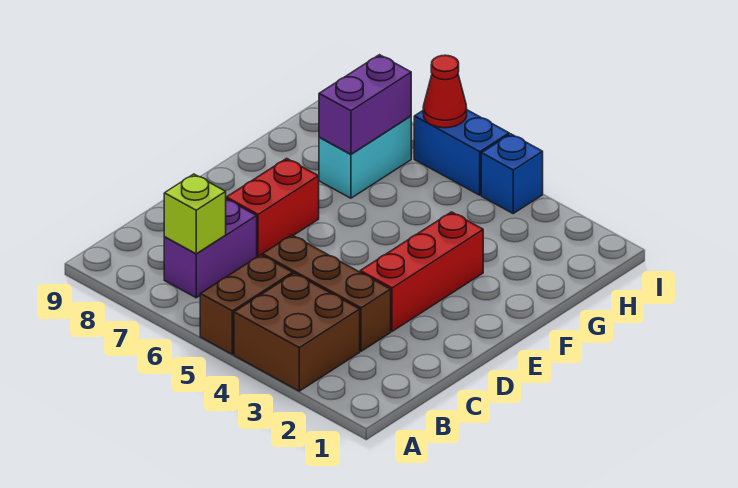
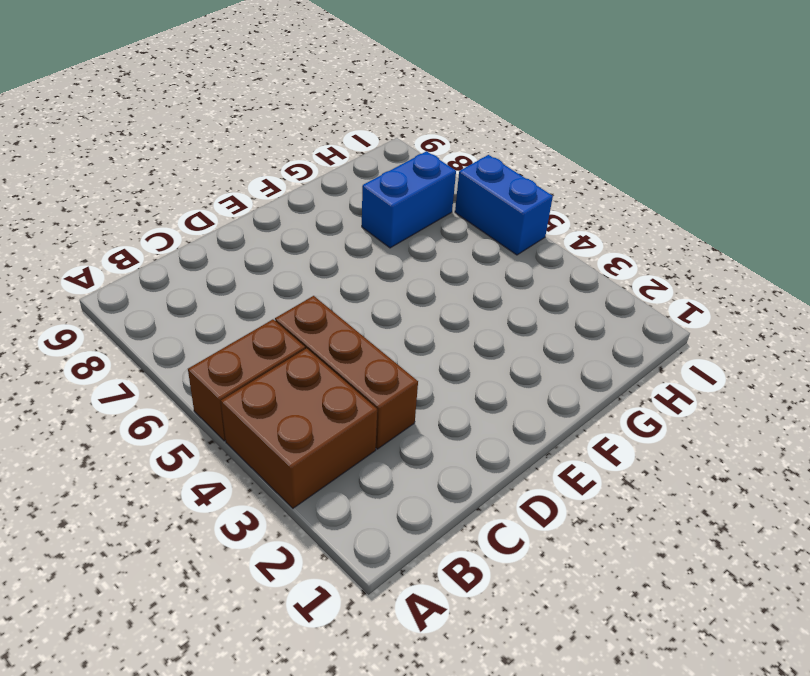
blue 1x2 brick [362,151,456,248] -> cyan 1x2 brick [319,116,411,198]
none -> purple 1x2 brick [164,199,257,298]
none -> red 1x3 brick [360,212,483,331]
none -> red 1x2 brick [226,158,319,257]

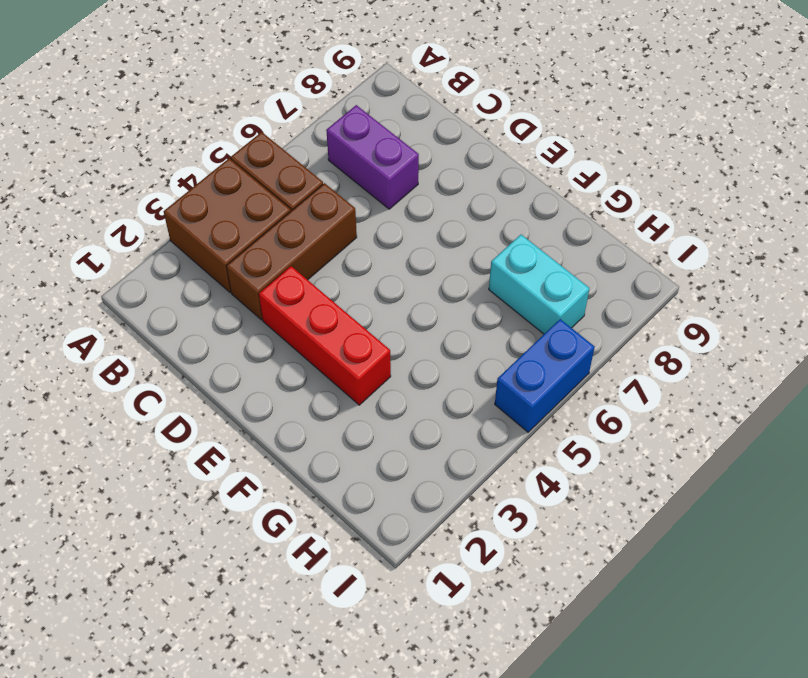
none -> red 1x2 brick [226,158,319,257]
none -> blue 1x1 brick [481,134,543,213]
none -> lime 1x1 brick [164,174,226,254]

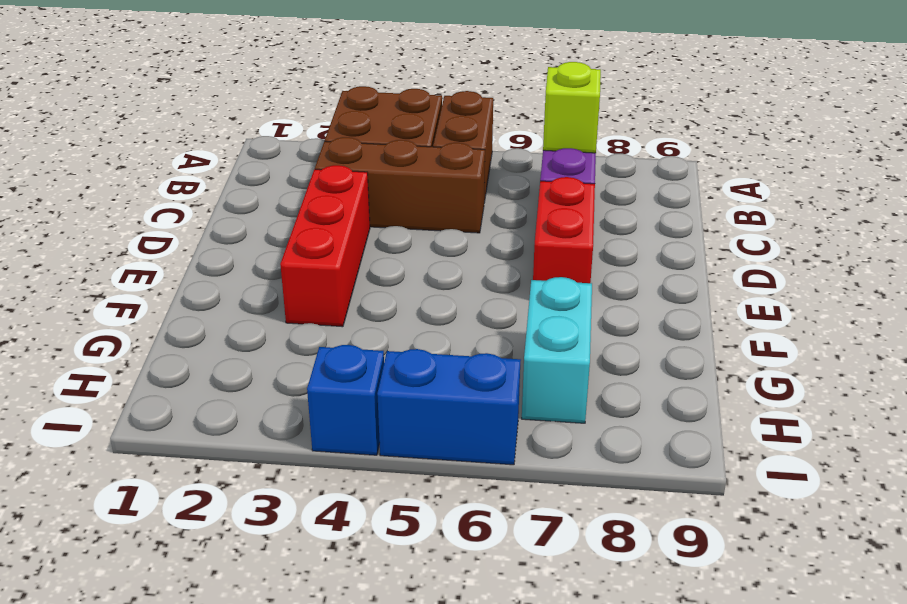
none -> purple 1x2 brick [319,55,411,154]
none -> red 1x1 cone [423,55,467,128]

